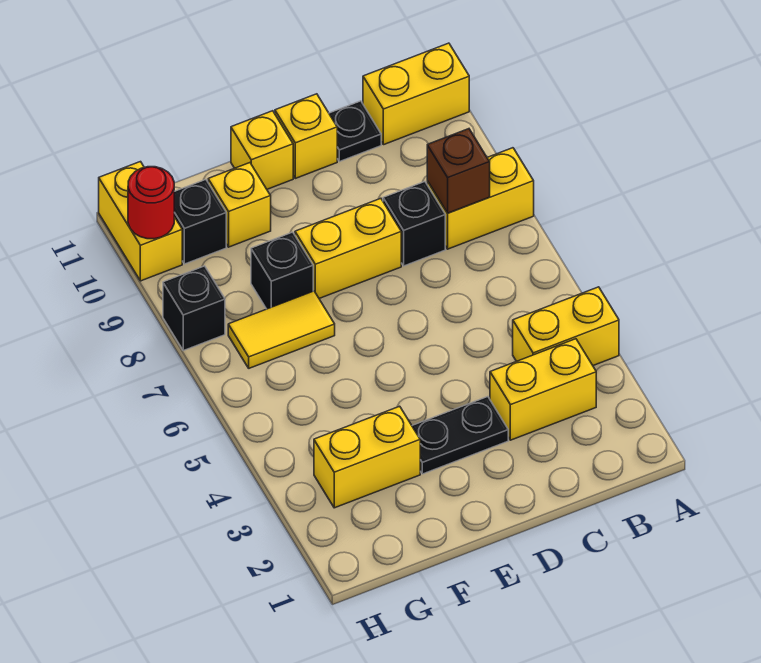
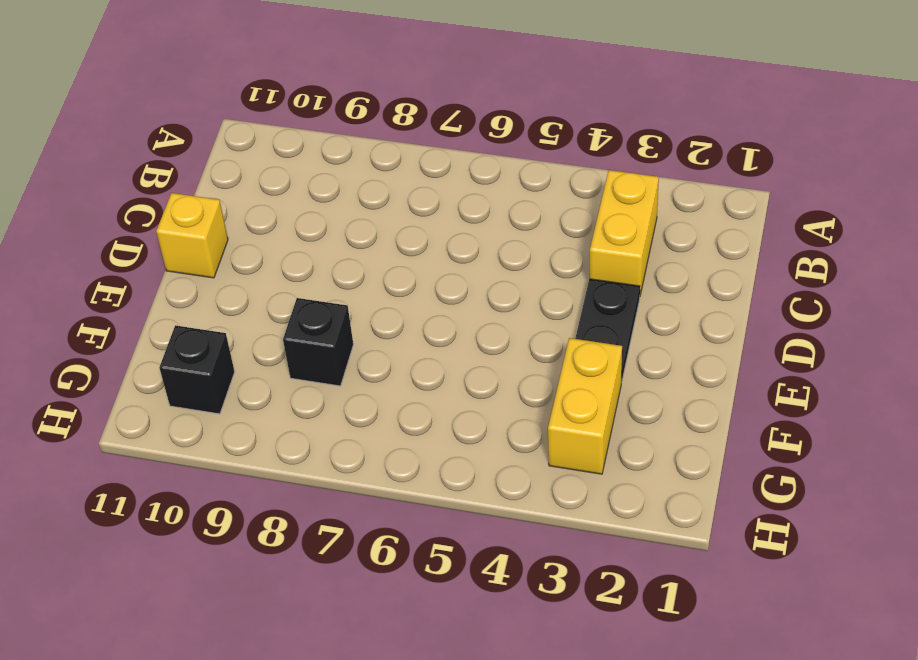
none -> yellow 1x2 brick [513,287,619,365]
none -> yellow 1x2 brick [427,148,534,249]
none -> yellow 1x2 brick [363,43,469,145]

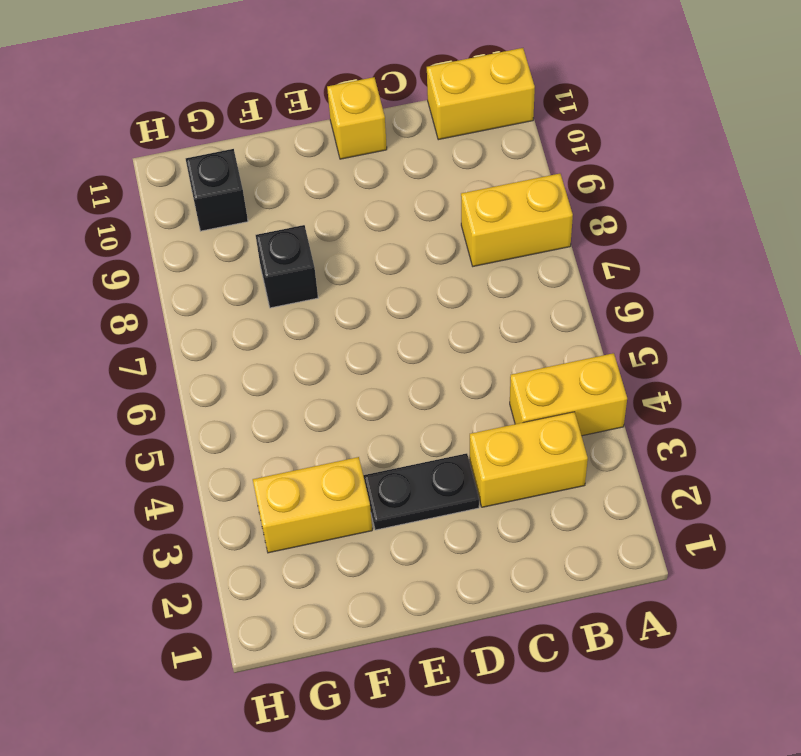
none -> black 1x1 brick [383,182,445,266]
none -> black 1x1 plate [329,101,381,162]
none -> yellow 1x2 brick [295,198,401,298]

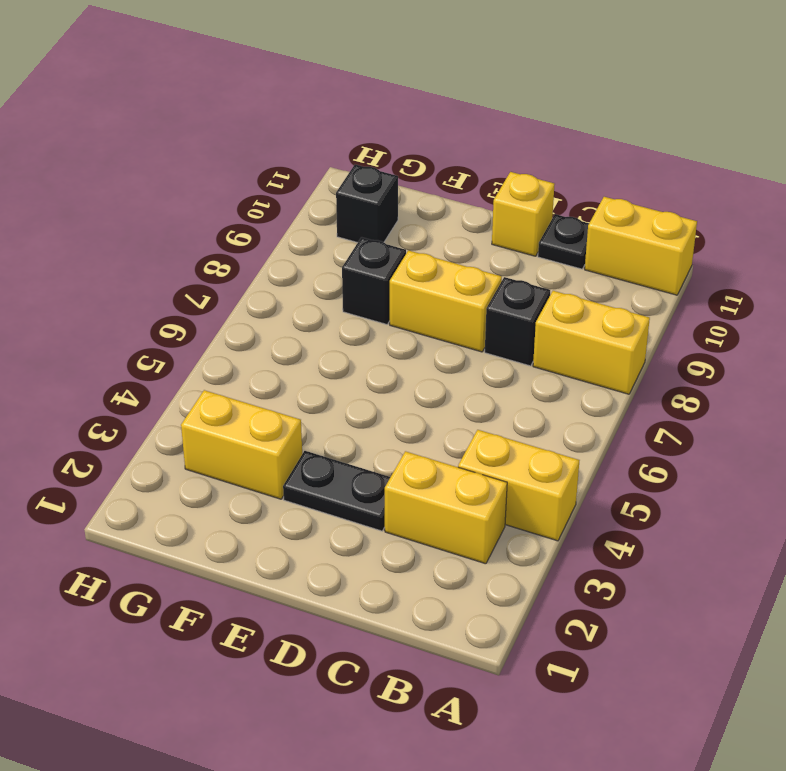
none -> yellow 1x1 brick [231,111,293,189]
none -> yellow 1x2 tile [228,291,335,368]
none -> yellow 1x1 brick [208,163,271,247]

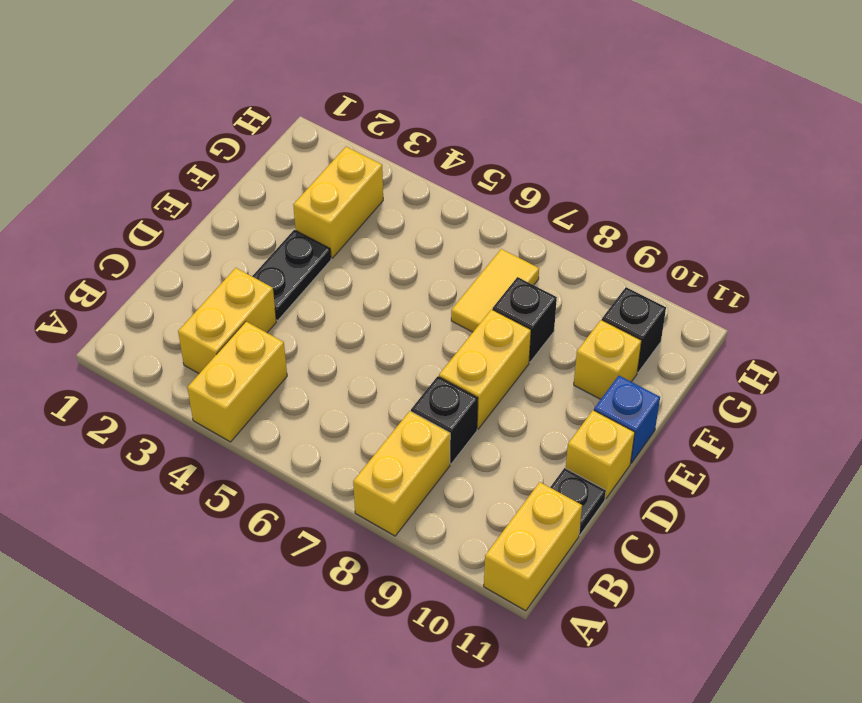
blue 1x1 brick [594,376,660,463] -> yellow 1x1 brick [231,111,293,189]
none -> black 1x1 brick [163,266,225,351]
none -> yellow 1x2 brick [99,162,182,281]
none -> brown 1x1 brick [427,129,490,213]

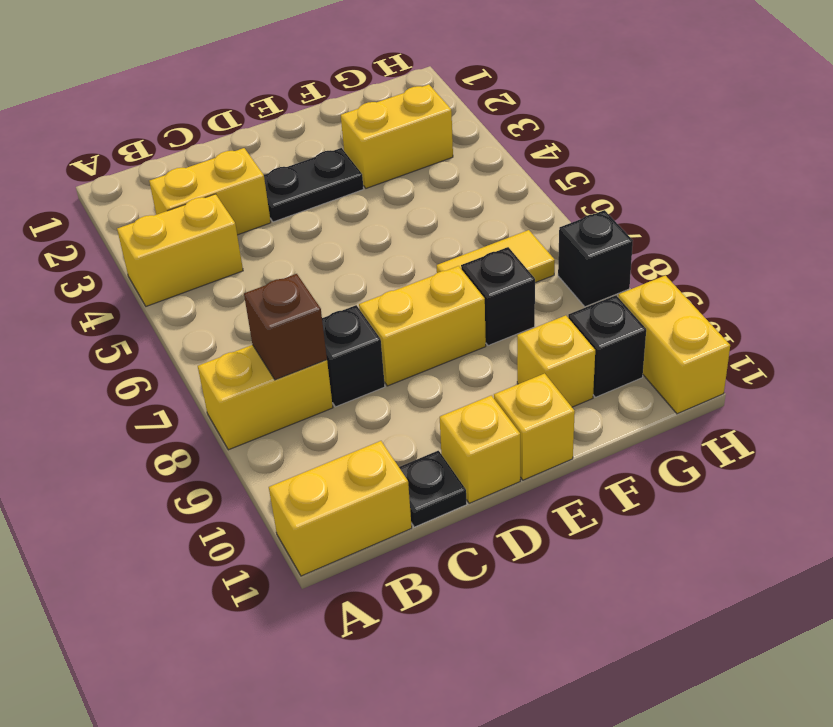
none -> red 1x1 round brick [128,167,174,239]

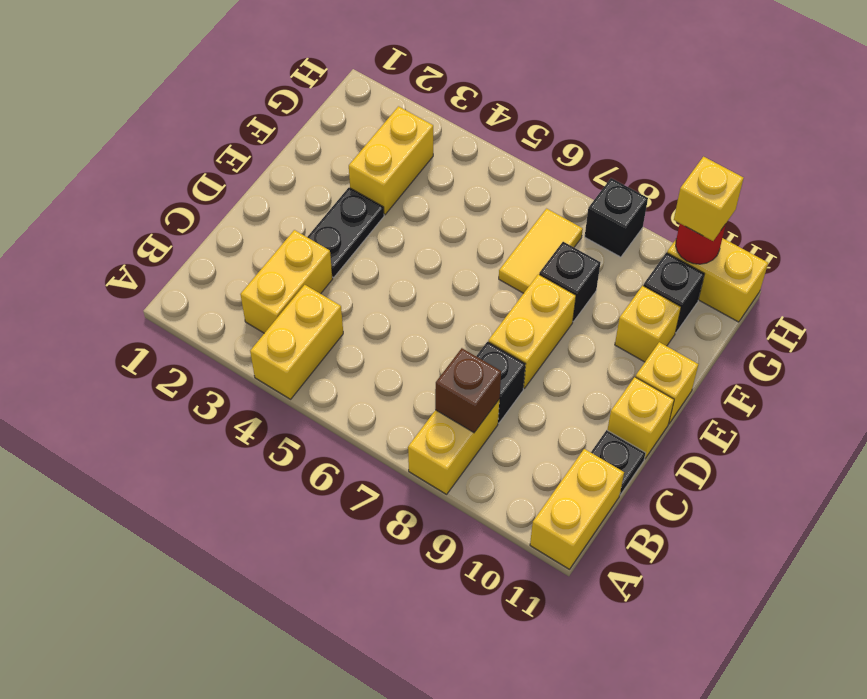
yellow 1x1 brick [674,157,744,241] -> none

